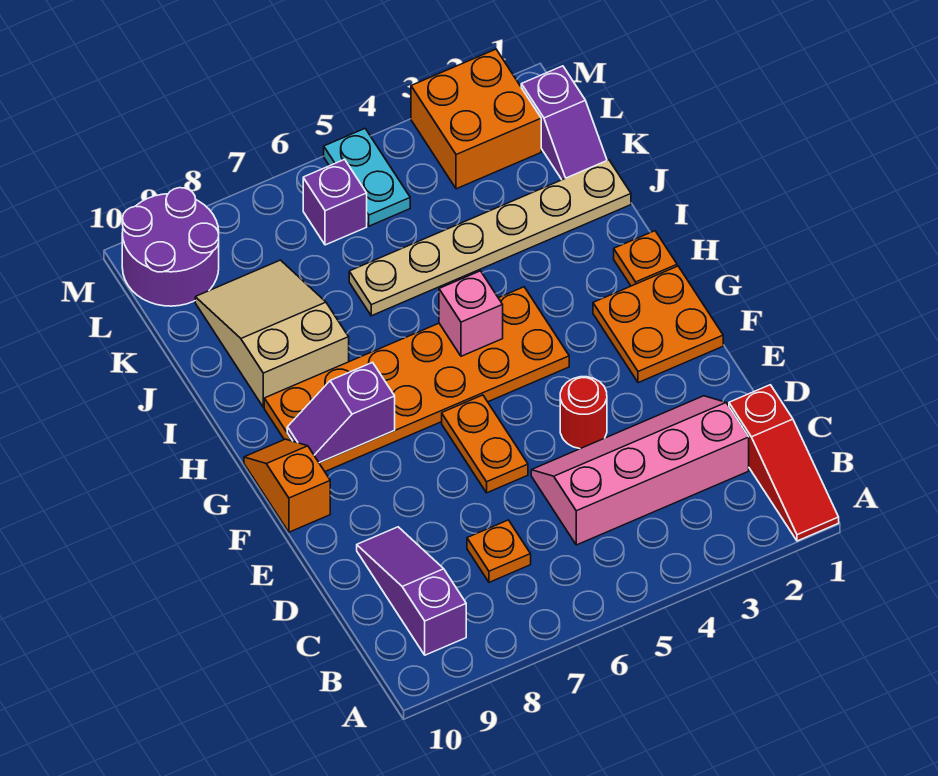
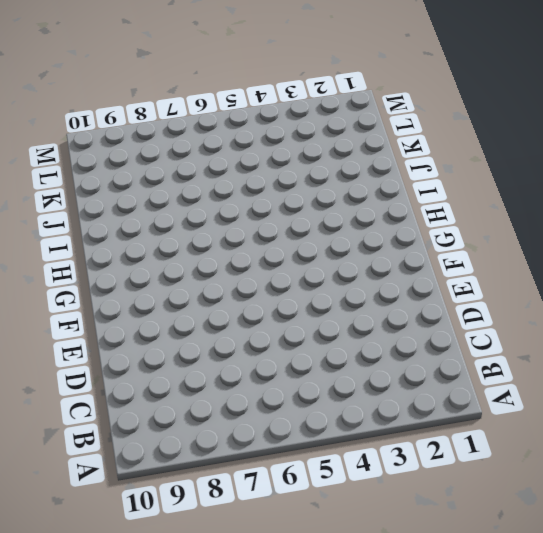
none -> red 1x3 slope [729,385,839,541]
none -> purple 1x3 slope [357,527,466,655]
none -> pink 2x4 slope [531,396,749,545]

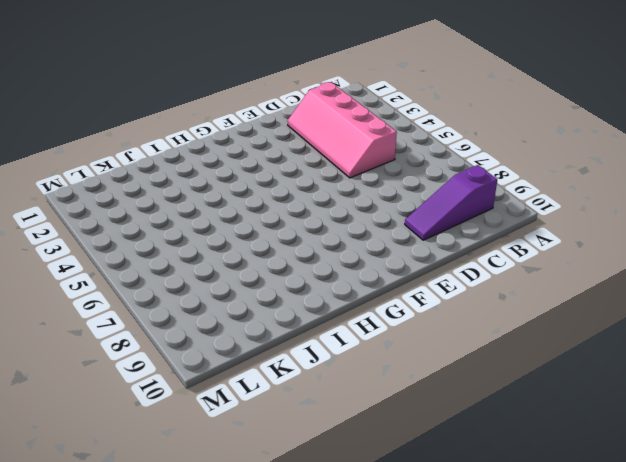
none -> red 1x3 slope [729,385,839,541]
none -> orange 1x1 plate [467,520,531,582]
none -> red 1x1 round brick [560,377,607,449]

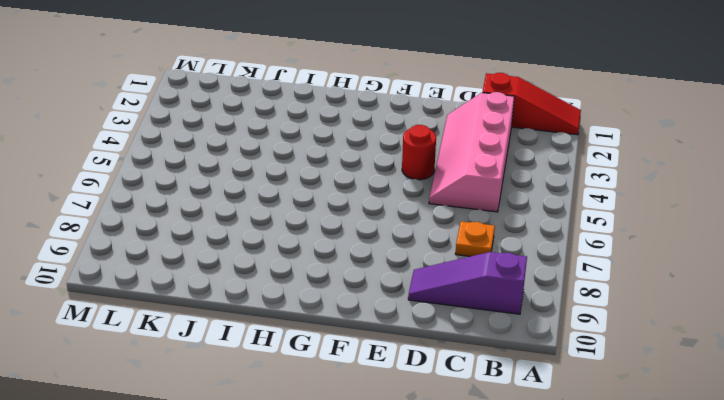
none -> orange 1x2 plate [442,395,528,493]
none -> orange 2x2 plate [593,266,723,383]
none -> orange 1x2 slope [244,439,330,532]

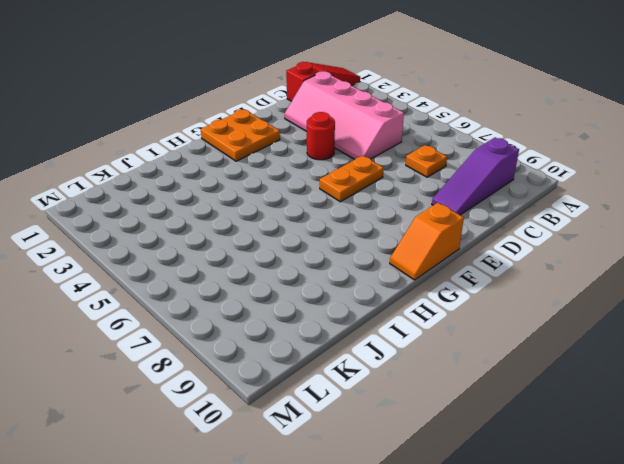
none -> orange 2x6 plate [264,287,569,471]
none -> orange 1x1 plate [614,231,677,286]
none -> tan 2x3 slope [195,260,349,407]

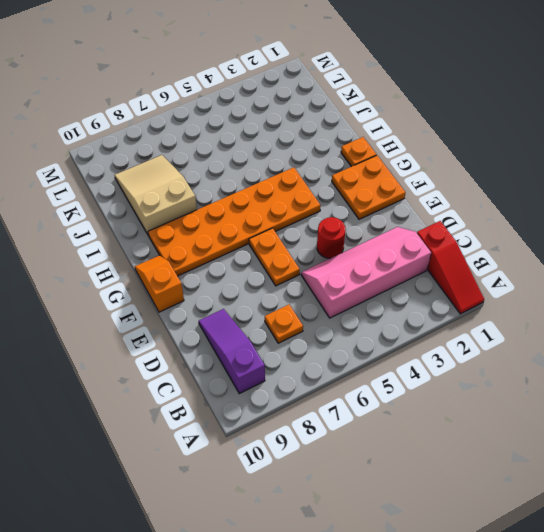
none -> tan 1x6 plate [349,160,631,316]
none -> purple 1x2 slope [521,66,607,180]
none -> orange 2x2 brick [411,49,541,189]

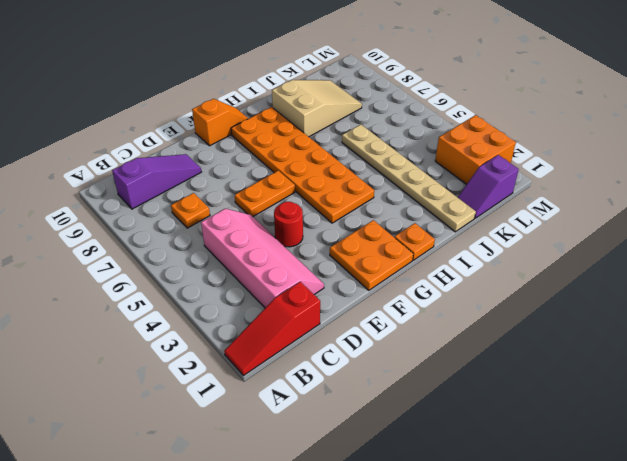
none -> cyan 1x2 plate [324,129,410,226]
none -> purple 1x1 brick [303,159,367,245]
none -> purple 2x2 round brick [122,188,219,306]

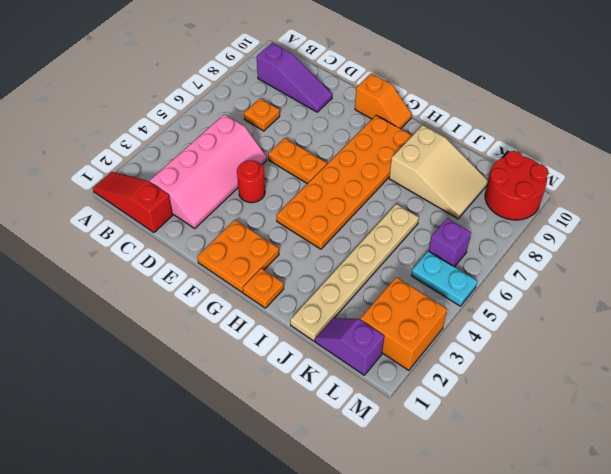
red 2x2 round brick [485,151,548,220] -> purple 2x2 round brick [122,188,219,306]
none -> purple 1x2 slope [287,362,395,463]
none -> pink 1x1 brick [439,271,503,356]

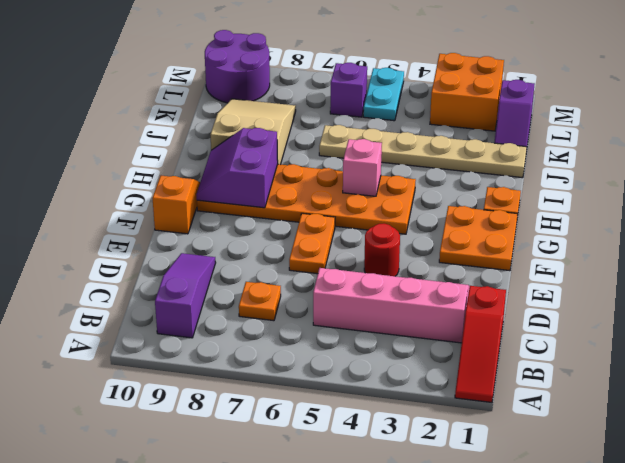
purple 2x2 slope [196,128,278,208] -> purple 1x2 slope [287,362,395,463]

